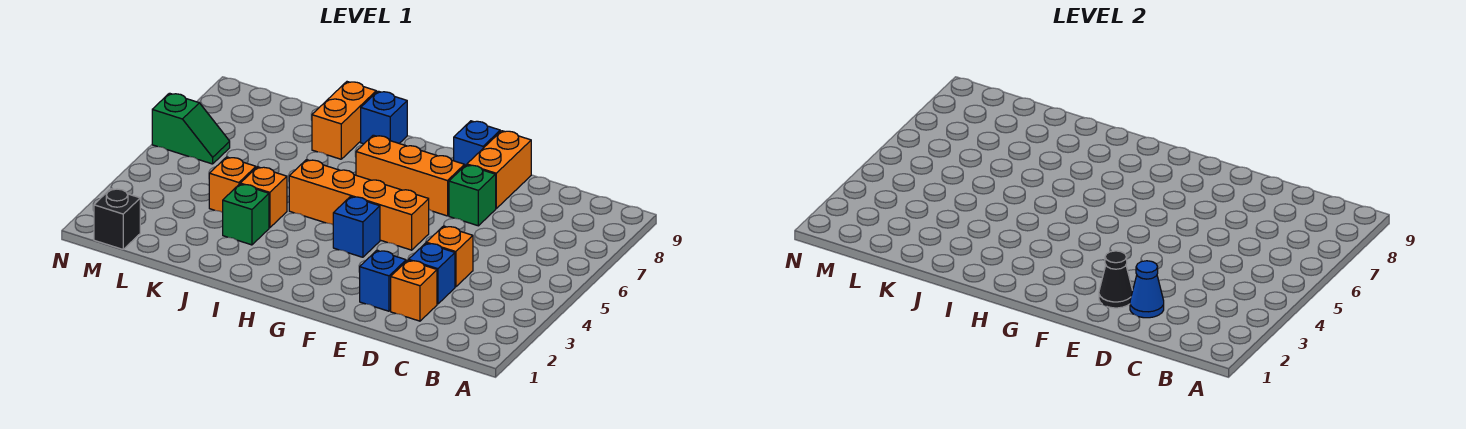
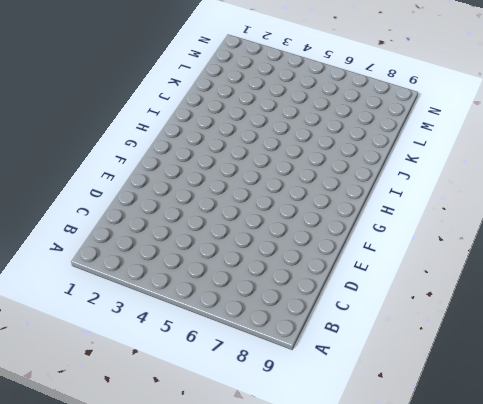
none -> orange 1x1 brick [391,260,437,321]
none -> blue 1x1 brick [408,243,455,304]
none -> orange 1x1 brick [426,226,473,287]

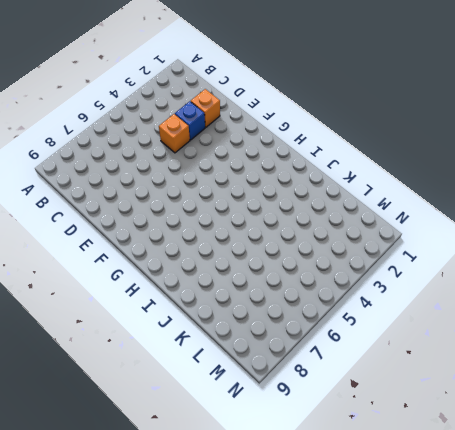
none -> blue 1x1 brick [360,250,406,311]
none -> green 1x1 brick [449,165,496,226]
none -> orange 1x2 brick [467,131,531,208]

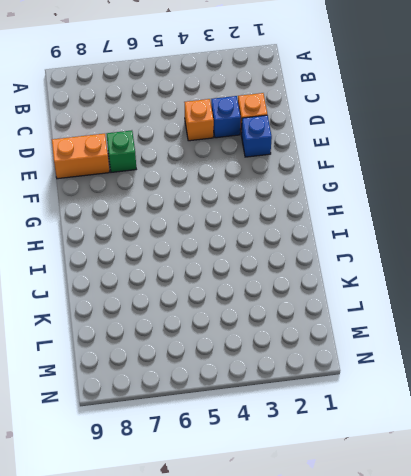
none -> orange 1x4 brick [289,160,429,250]
none -> orange 1x3 brick [356,135,465,216]
none -> blue 1x1 brick [454,121,500,165]

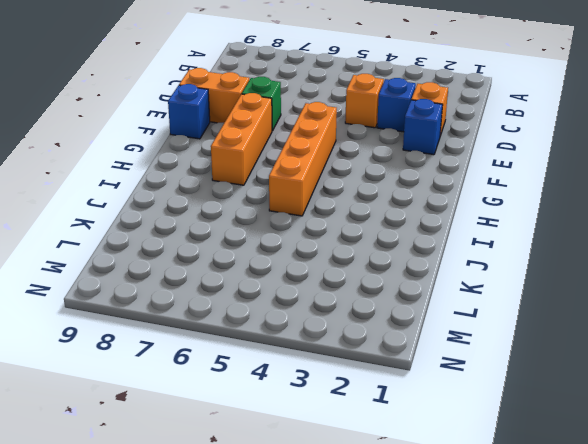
none -> blue 1x1 brick [333,197,380,257]
none -> blue 1x1 brick [361,91,407,144]
none -> green 1x1 brick [223,184,269,245]

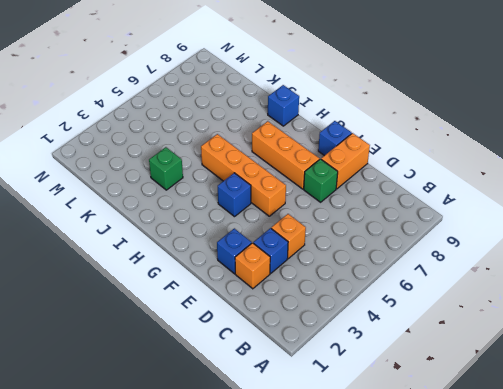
none -> orange 1x1 brick [240,167,287,228]
none -> orange 1x2 brick [312,82,376,159]
none -> orange 1x1 brick [209,157,256,213]

